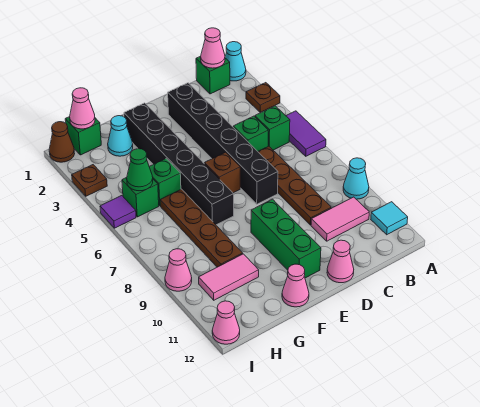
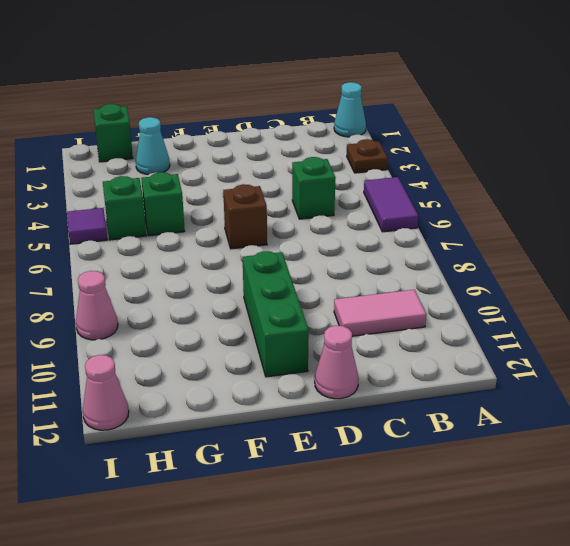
none -> cyan 1x1 cone [343,158,369,199]
none -> cyan 1x1 tile [371,202,408,235]
none -> green 1x1 brick [196,56,230,94]
none -> green 1x1 brick [255,106,290,150]

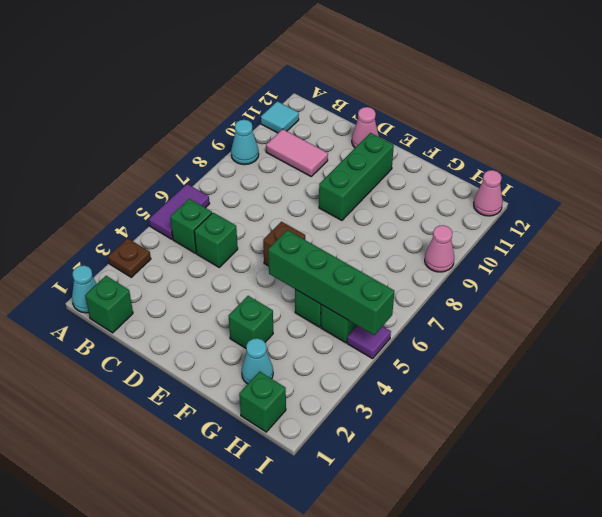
green 1x1 brick [229,296,273,348] -> black 1x6 brick [124,103,234,225]
green 1x4 brick [268,230,394,335] -> green 1x1 cone [127,149,153,191]
none -> brown 1x4 plate [258,146,331,225]
none -> black 1x6 brick [168,83,278,204]
none -> pink 1x1 cone [282,264,309,307]
none -> brown 1x4 plate [160,189,243,267]

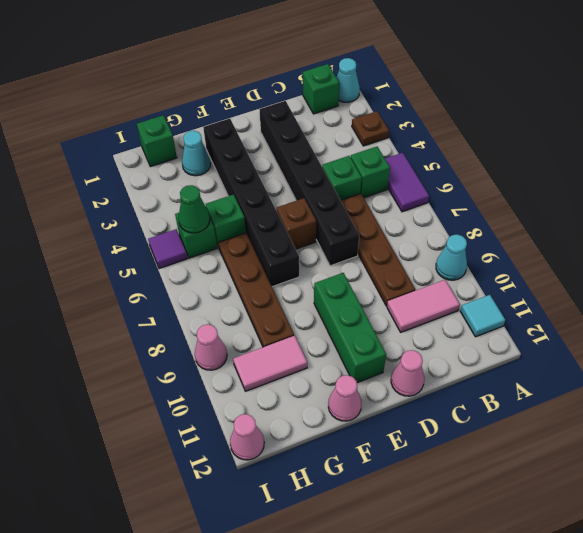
none -> brown 1x1 cone [49,122,75,162]
none -> brown 1x1 plate [72,165,107,196]
none -> pink 1x1 cone [201,28,225,68]
none -> pink 1x1 cone [70,88,95,129]

